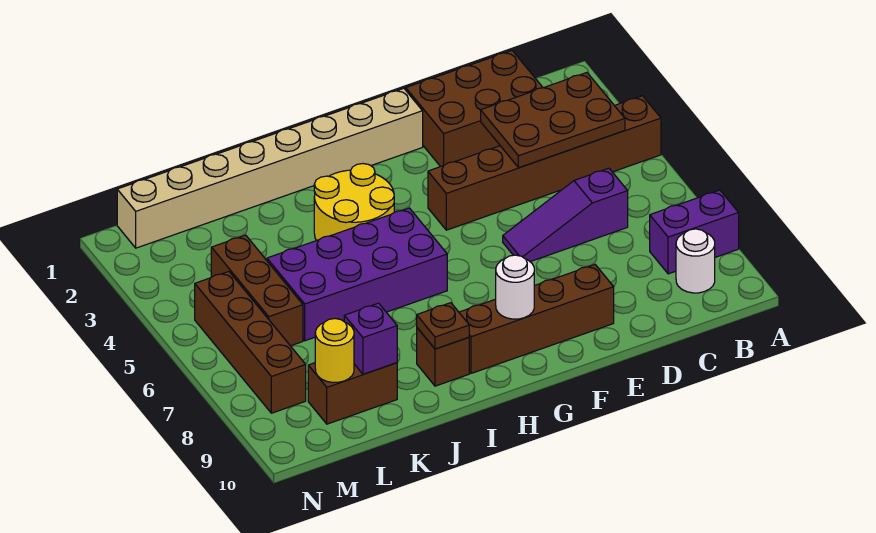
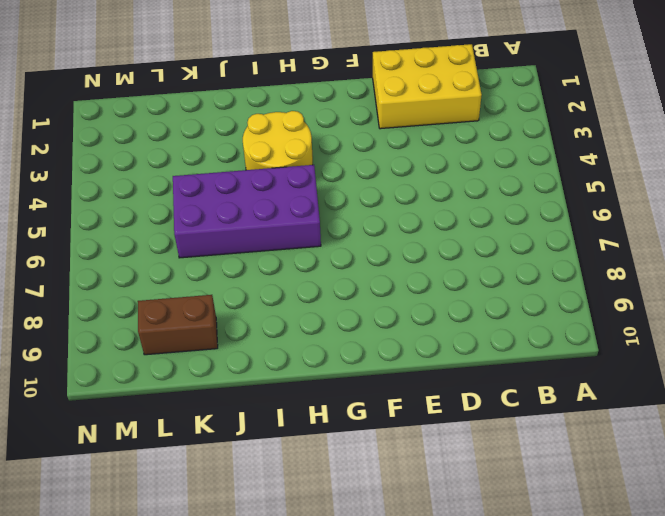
yellow 2x3 brick [373,44,482,129] -> brown 2x3 brick [406,51,543,167]
none -> brown 1x6 brick [428,96,661,230]
none -> purple 1x2 brick [650,190,739,274]
none -> white 1x1 round brick [676,229,715,293]

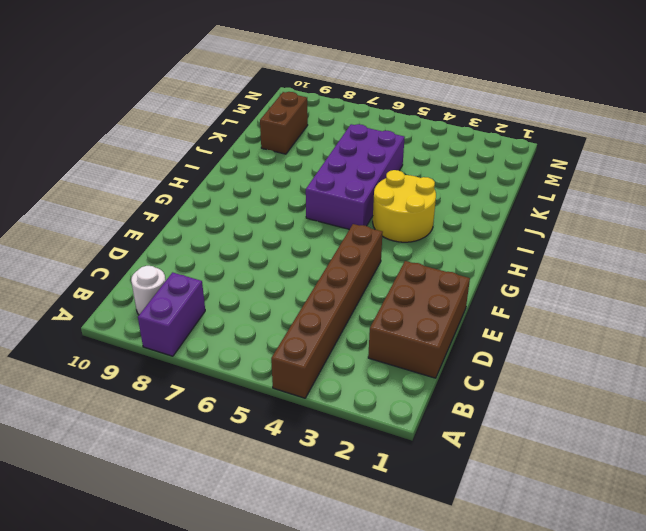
none -> purple 1x3 slope [503,168,628,262]
none -> brown 1x4 brick [459,265,614,373]
none -> tan 1x8 brick [117,88,423,248]

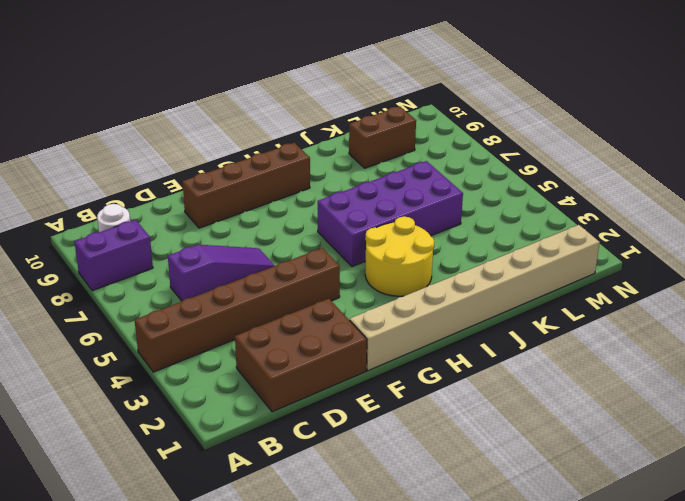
none -> brown 1x1 brick [417,328,469,386]
none -> brown 1x3 brick [211,235,303,346]
none -> brown 1x4 brick [195,272,306,413]

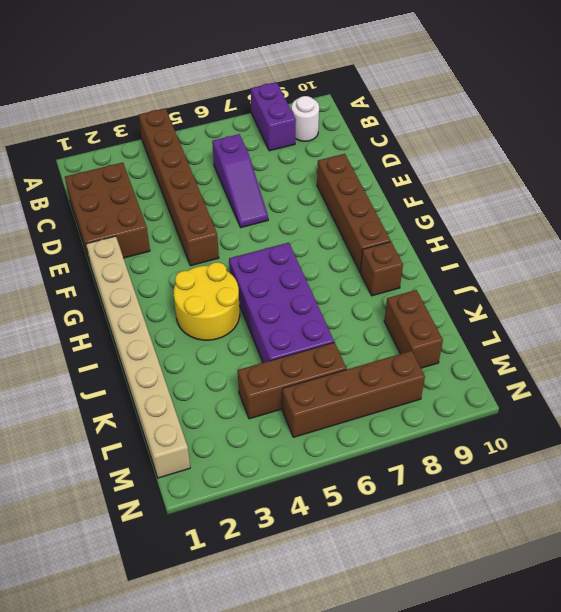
none -> brown 2x3 plate [481,73,625,168]
none -> white 1x1 round brick [496,255,534,319]
none -> brown 1x1 plate [417,303,469,349]

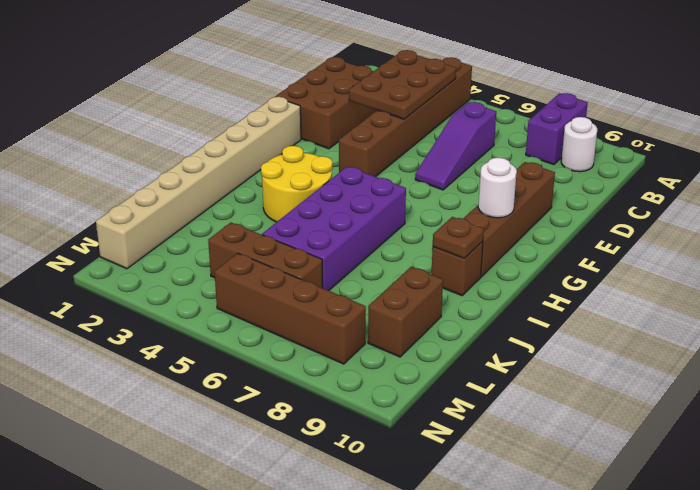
none -> purple 1x1 brick [344,303,397,374]
none -> yellow 1x1 round brick [315,319,354,383]

